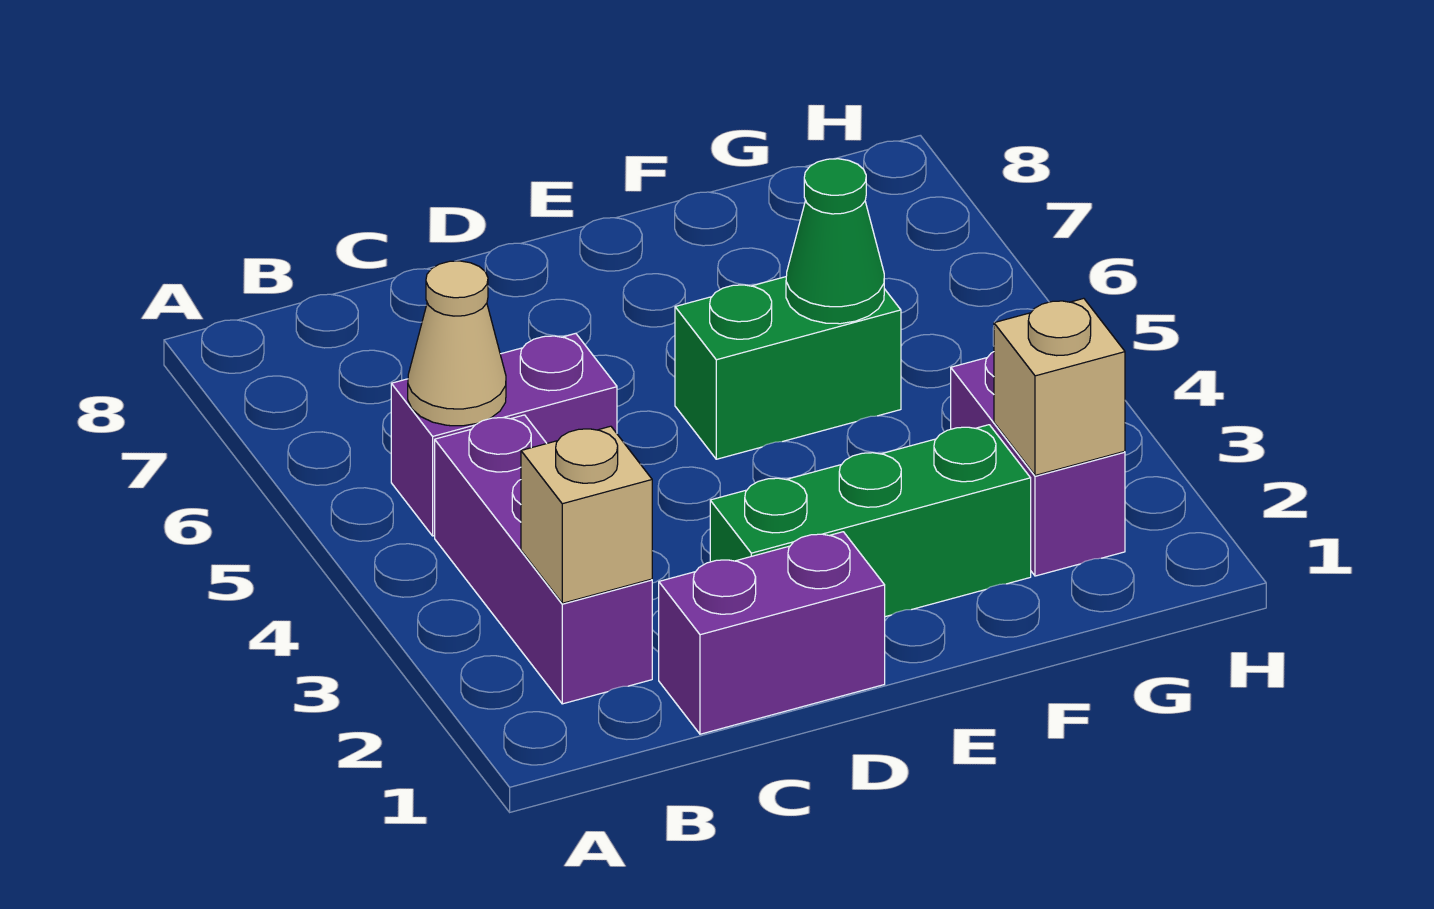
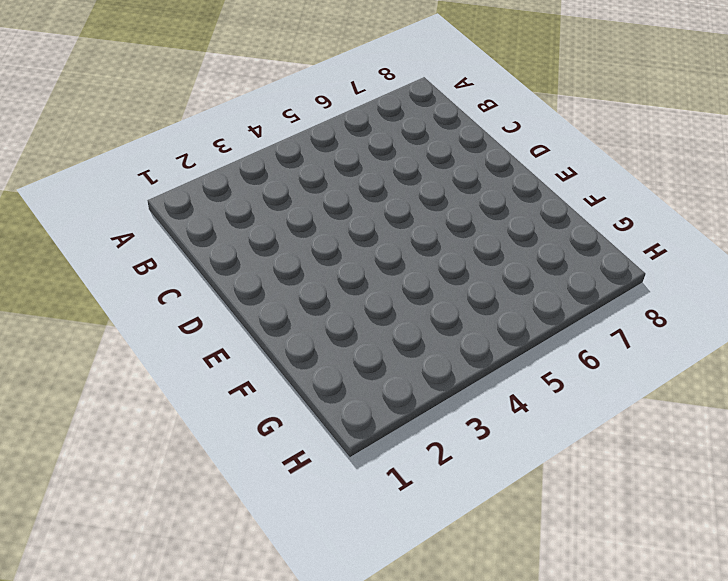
none -> purple 1x3 brick [435,415,652,704]
none -> purple 1x2 brick [391,333,617,536]

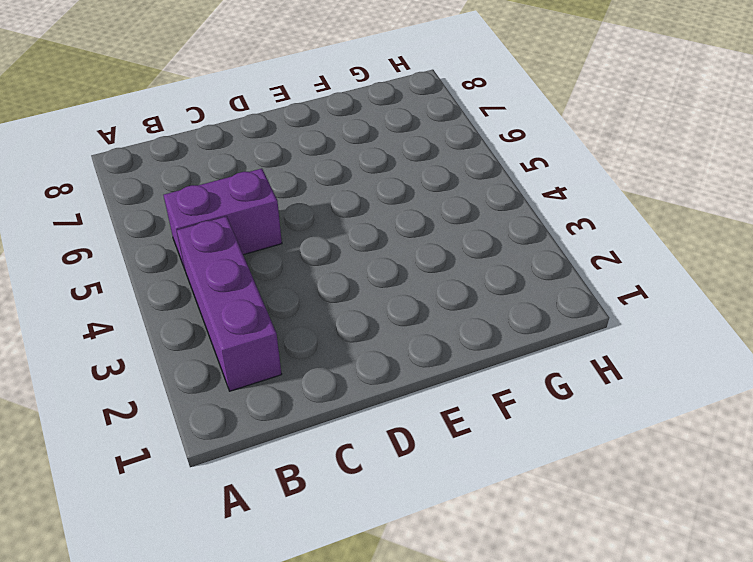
none -> purple 1x2 brick [659,532,885,734]
none -> green 1x3 brick [710,425,1031,617]

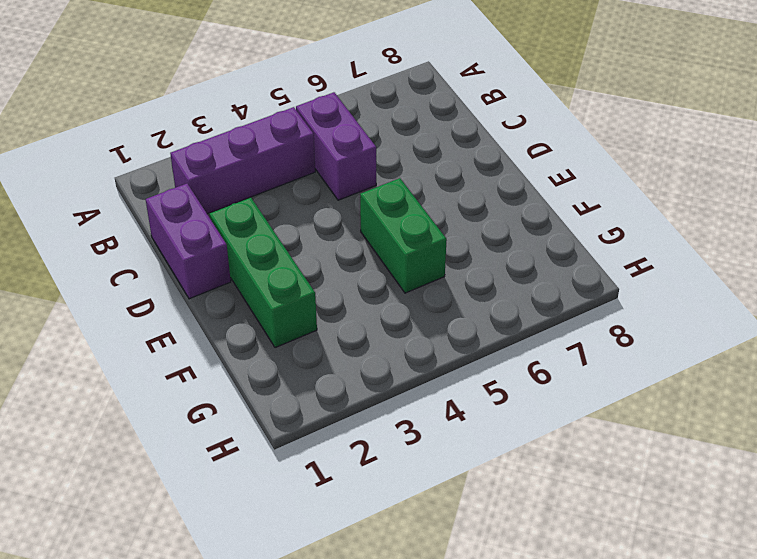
none -> purple 1x2 brick [951,352,1125,576]
none -> tan 1x1 brick [521,426,652,603]

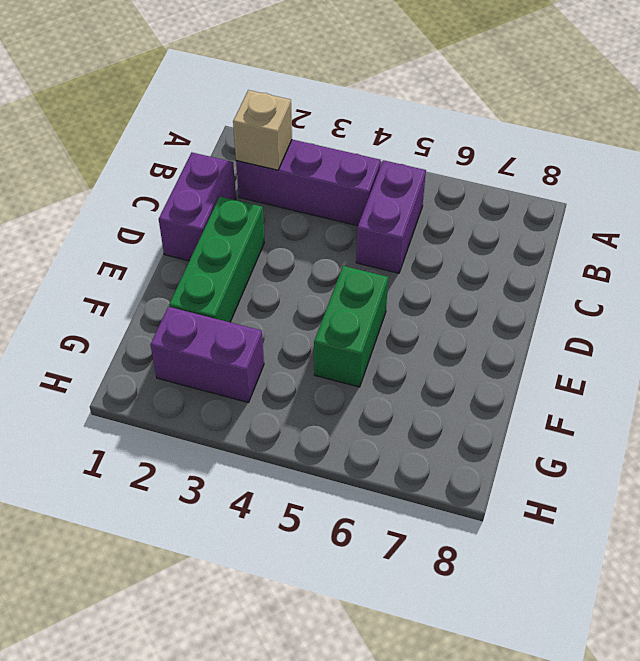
none -> tan 1x1 cone [408,261,506,426]
none -> green 1x1 cone [786,159,884,324]

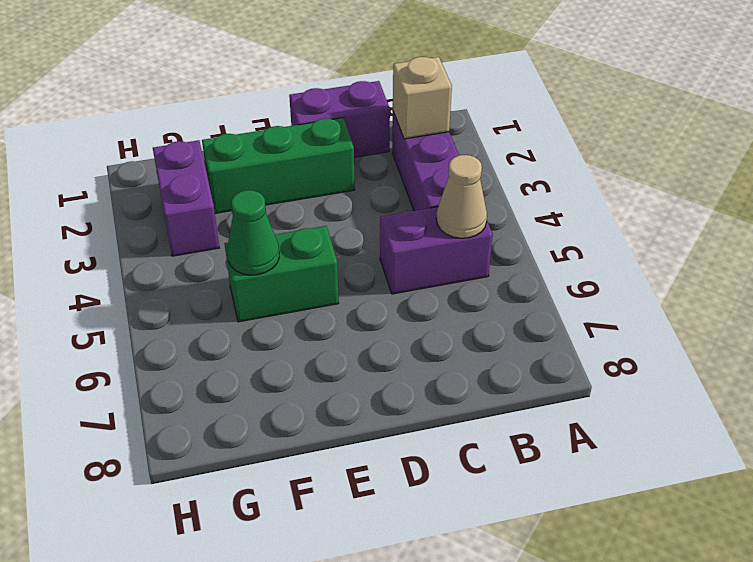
none -> tan 1x1 brick [994,298,1125,475]

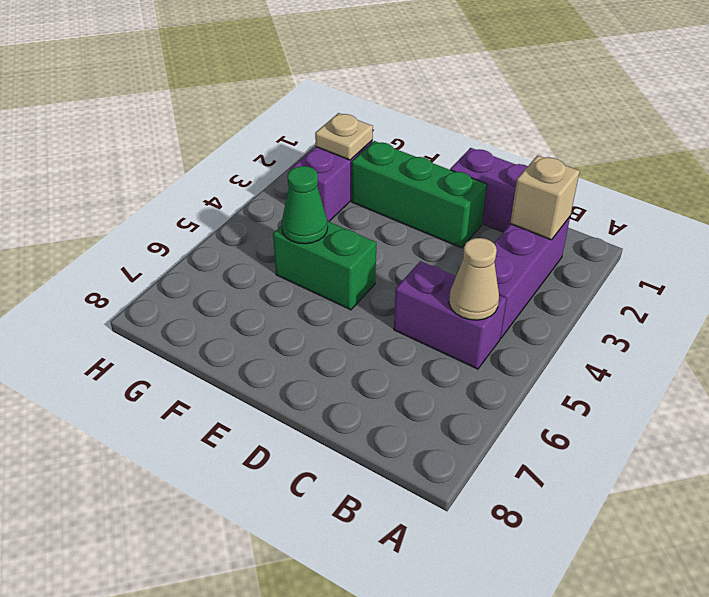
tan 1x1 plate [315,113,373,160] -> tan 1x1 brick [994,298,1125,475]

